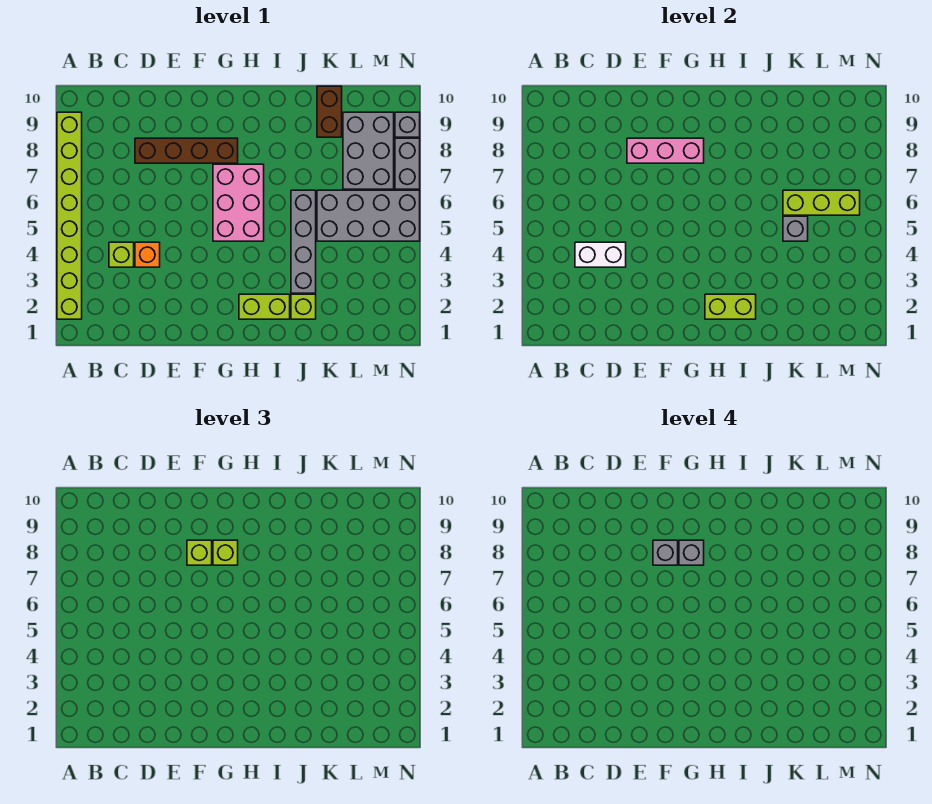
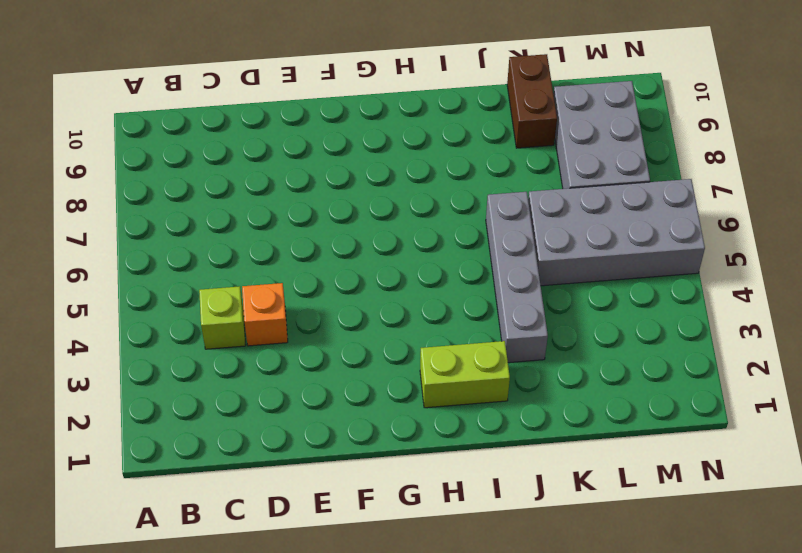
none -> lime 1x8 brick [57,112,82,319]
none -> brown 1x4 brick [135,138,238,163]
none -> pink 2x3 brick [213,164,264,241]

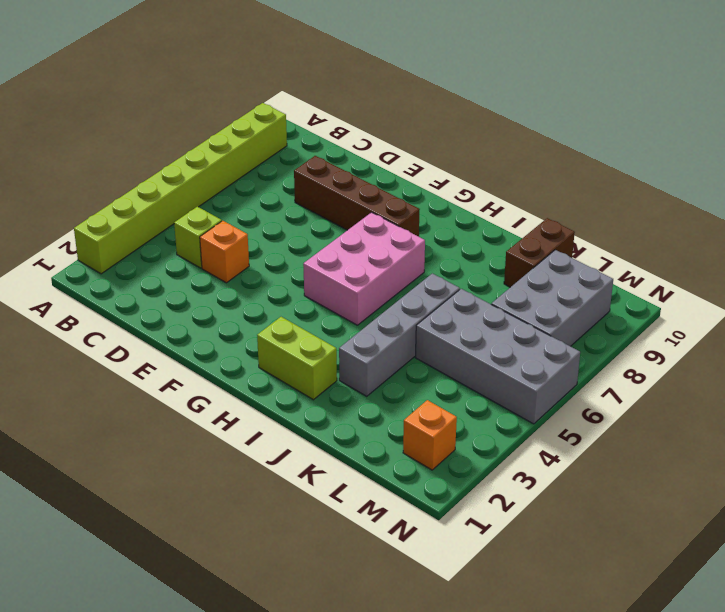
orange 1x1 brick [403,400,457,470] -> none
none -> lime 1x1 brick [291,294,316,319]
none -> grey 1x2 brick [395,138,420,189]
none -> grey 1x1 brick [395,112,420,137]

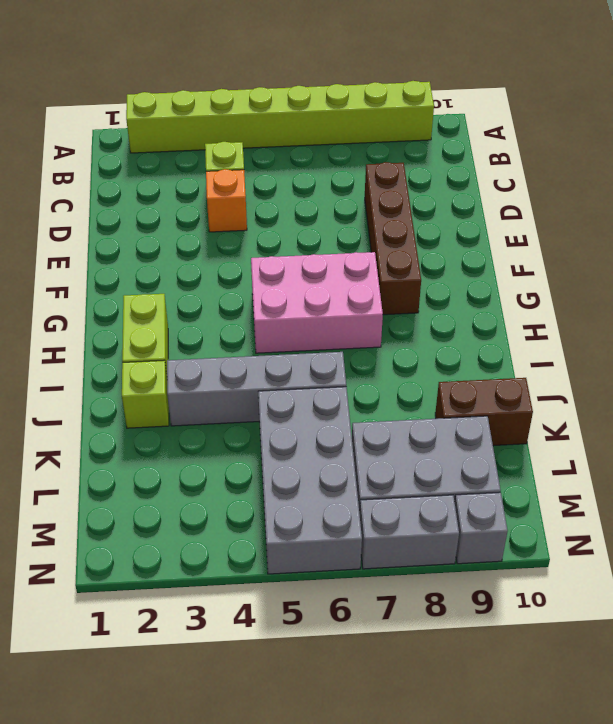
none -> white 1x2 brick [575,242,626,267]
none -> pink 1x3 brick [627,138,704,163]
none -> lime 1x2 brick [705,294,756,319]

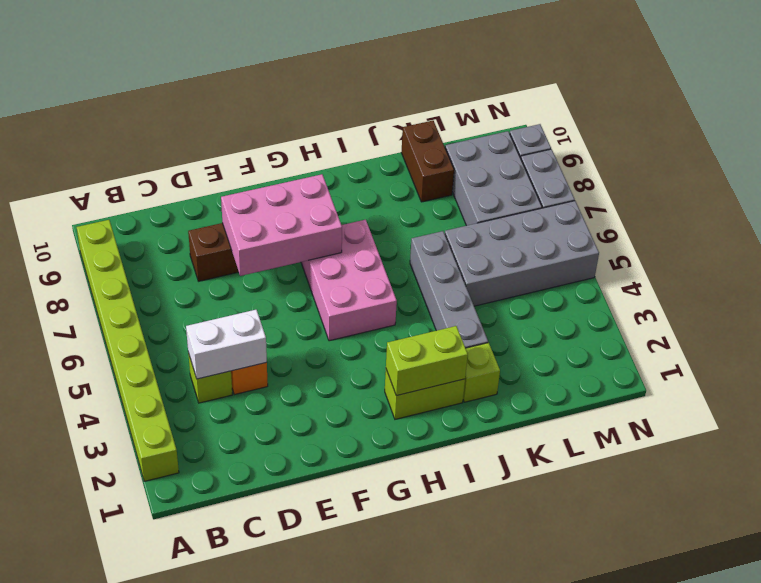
pink 2x3 brick [221,174,342,276] -> pink 1x3 brick [627,138,704,163]
none -> grey 1x1 brick [783,216,808,241]
none -> lime 1x3 brick [783,190,860,215]
none -> lime 1x1 brick [187,540,212,565]

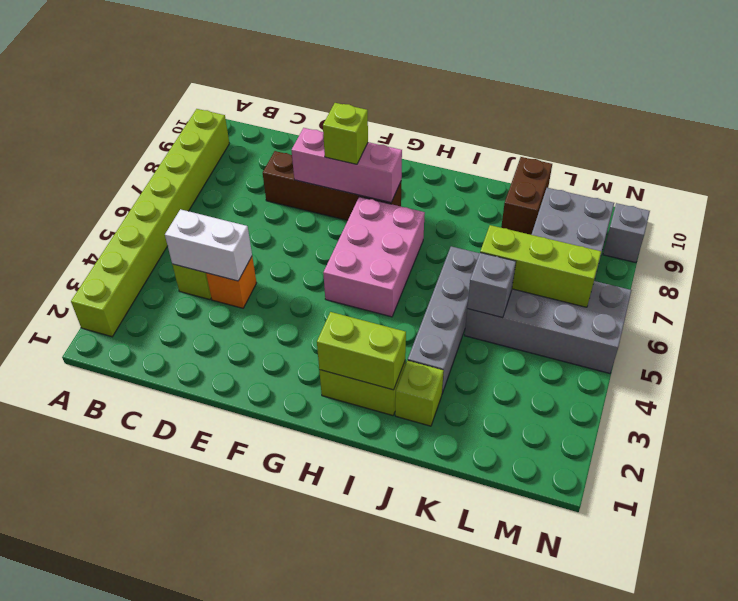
none -> grey 1x2 brick [395,138,420,189]
none -> lime 1x1 brick [213,540,238,565]
none -> grey 1x1 brick [653,540,678,565]

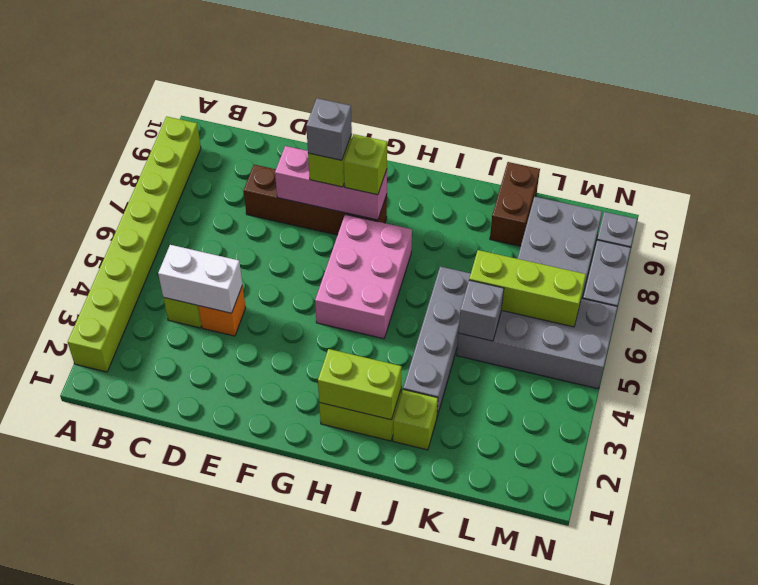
none -> grey 1x1 brick [679,540,704,565]

